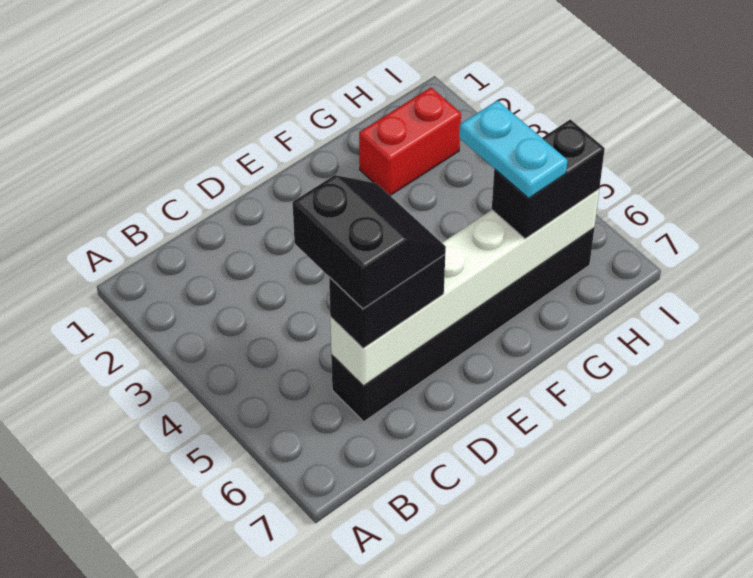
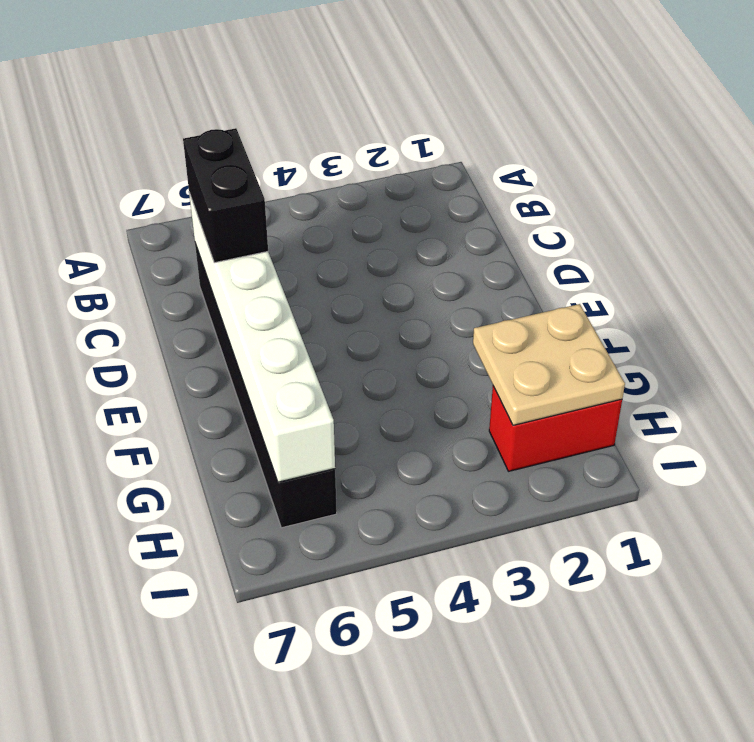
tan 2x2 plate [473,304,625,425] -> none
red 1x2 brick [489,386,622,471] -> red 1x2 brick turned to [359,88,461,195]
none -> black 1x2 brick [492,120,605,239]
none -> black 2x2 slope [293,175,446,309]

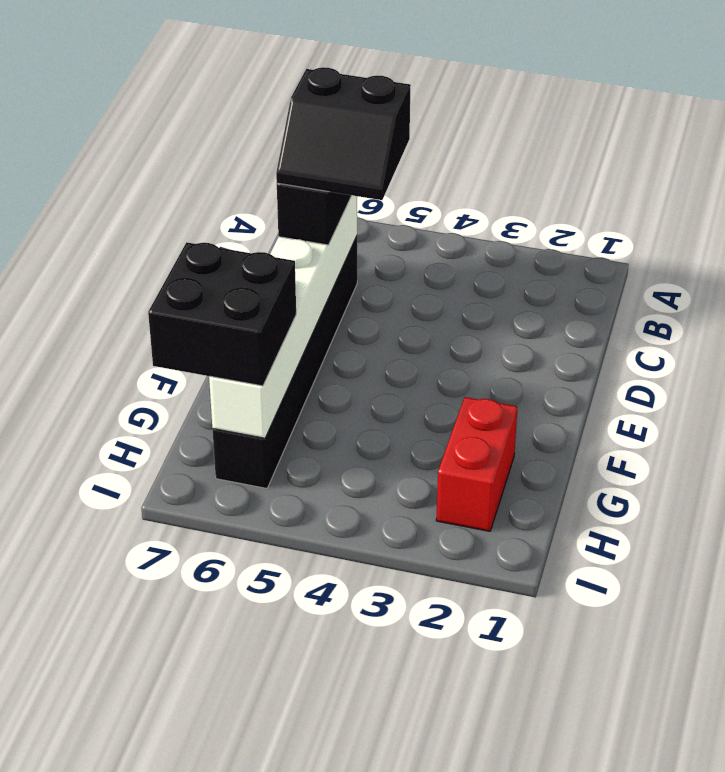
black 2x2 brick [148,242,296,386] -> black 1x2 brick [492,120,605,239]
none -> cyan 1x2 plate [459,100,568,198]

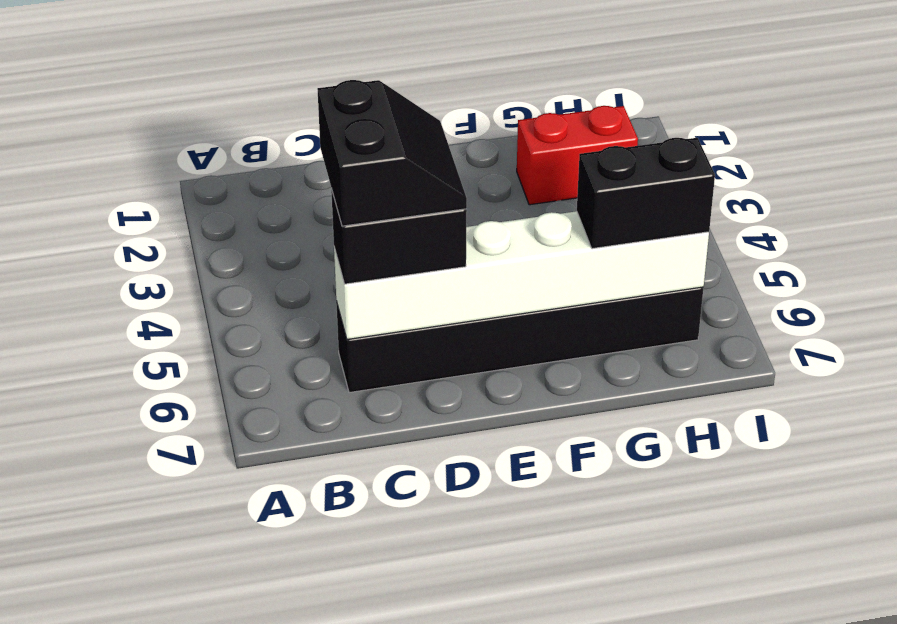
none -> cyan 1x2 plate [459,100,568,198]

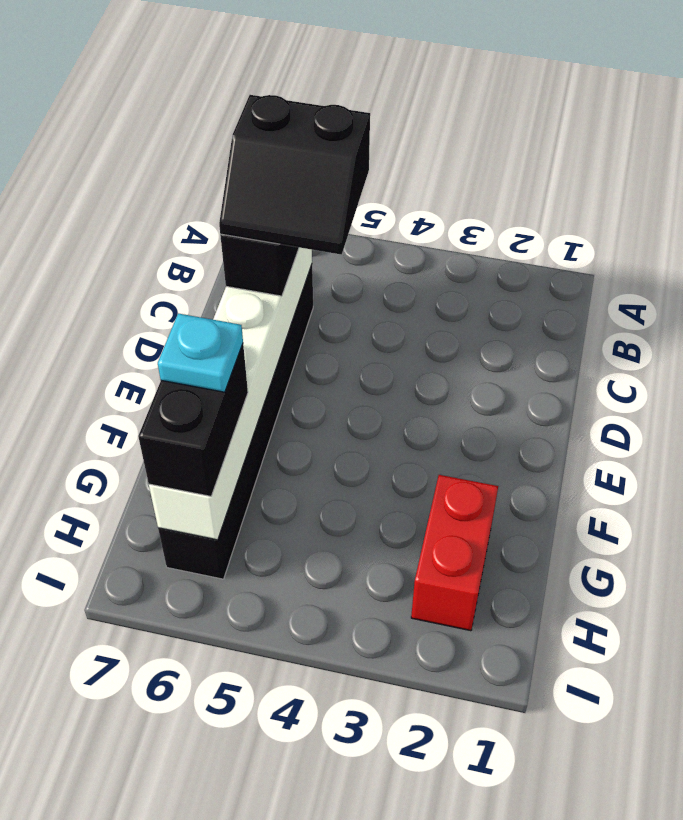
cyan 1x1 plate [158,313,243,392] -> cyan 1x2 plate [459,100,568,198]

